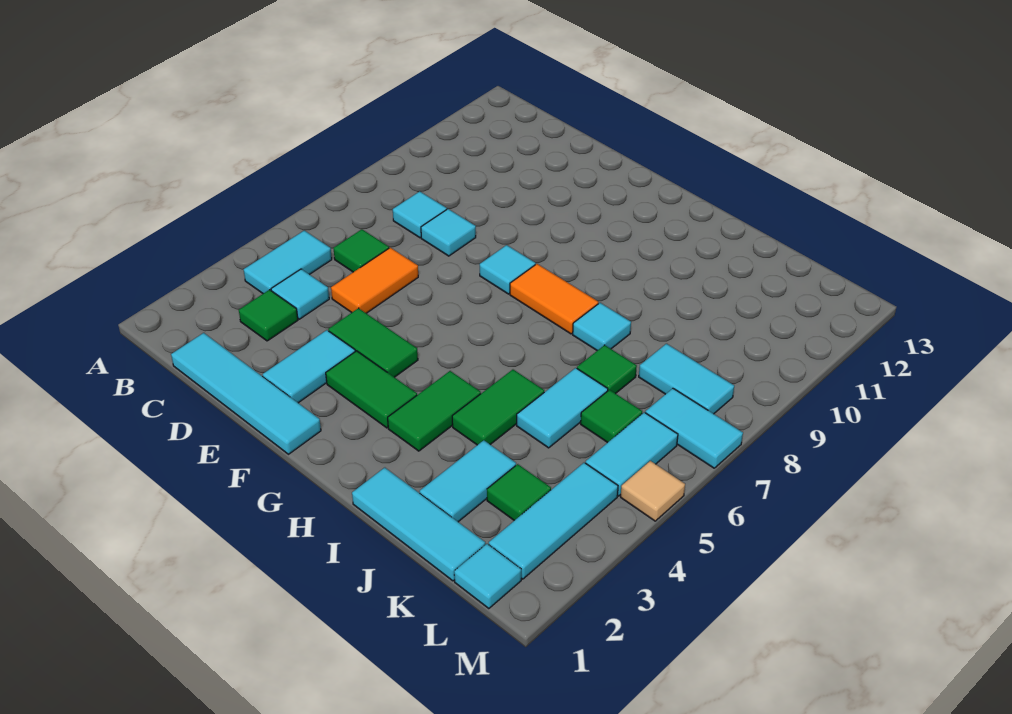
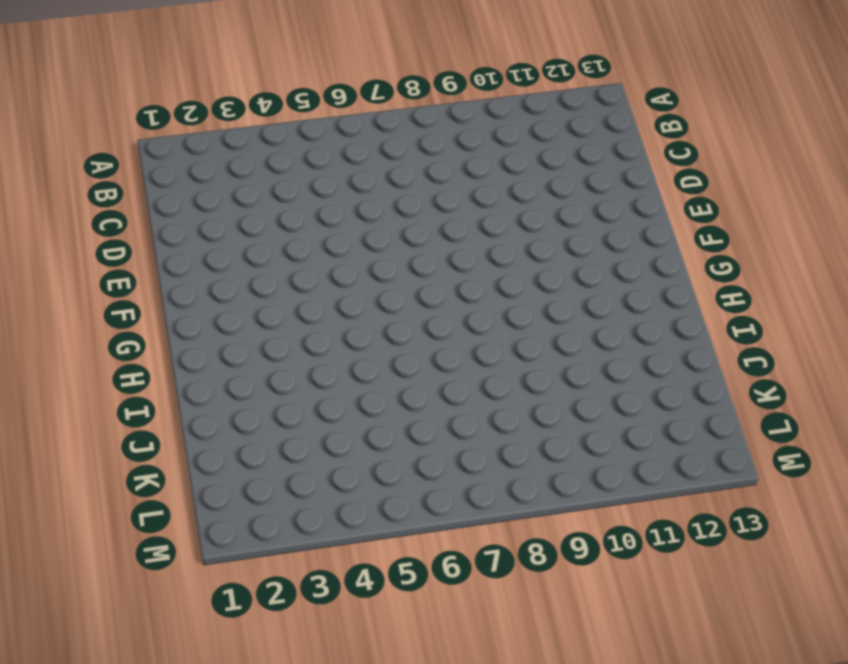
none -> cyan 1x2 tile [243,230,332,294]
none -> cyan 1x4 tile [171,333,321,454]
none -> green 1x1 tile [239,290,298,341]

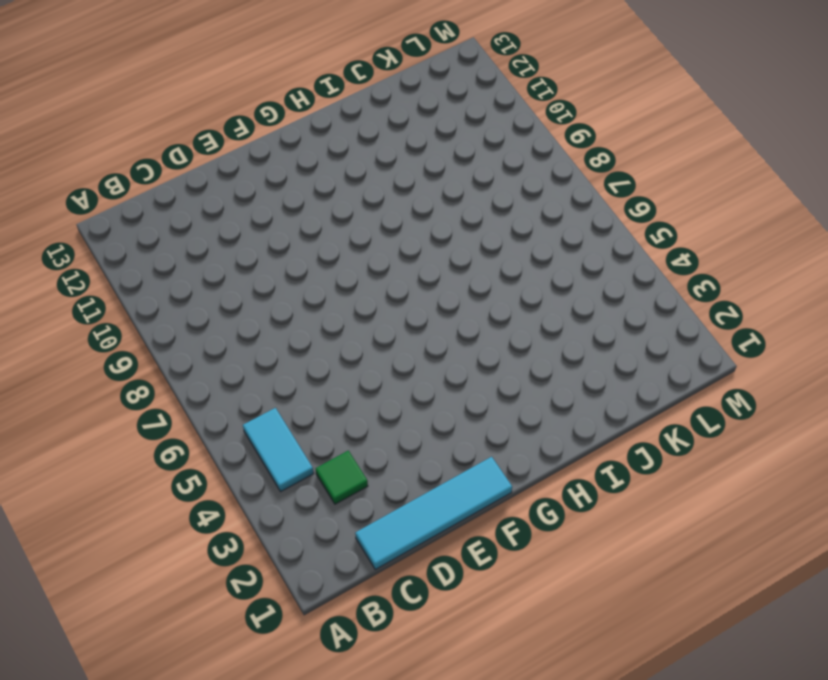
none -> cyan 1x1 tile [271,269,329,319]
none -> green 1x1 tile [333,229,389,272]
none -> cyan 1x1 tile [393,191,447,238]

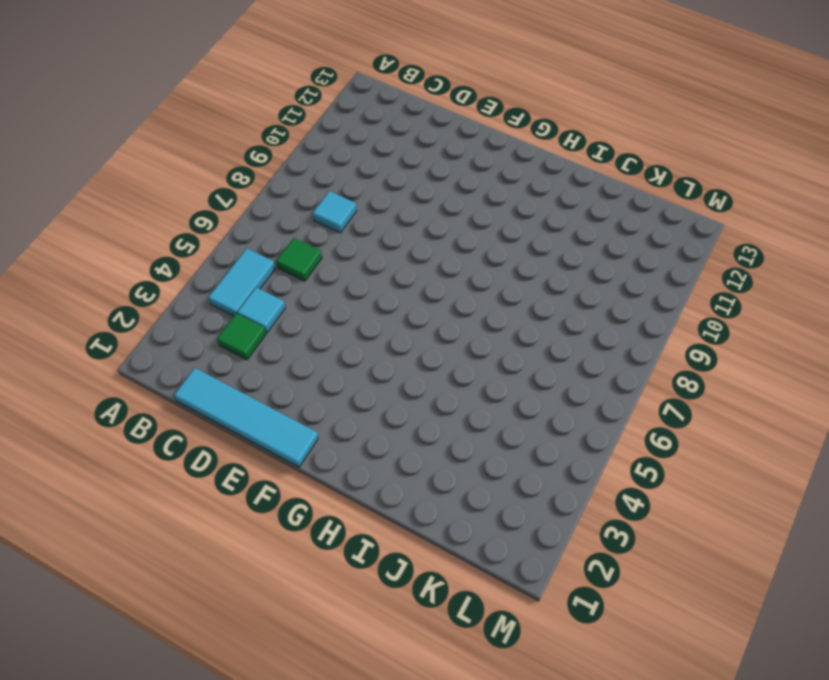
none -> orange 1x2 tile [331,248,418,313]
none -> cyan 1x1 tile [421,209,476,256]
none -> cyan 1x2 tile [263,330,355,403]

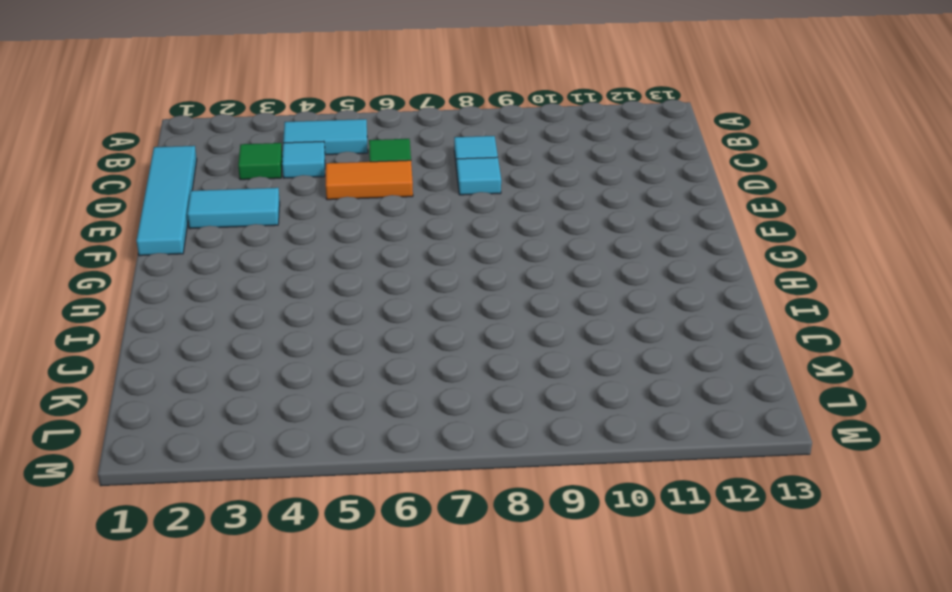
none -> green 1x2 tile [328,308,418,377]
none -> green 1x2 tile [326,351,417,428]
none -> cyan 1x1 tile [480,245,536,294]

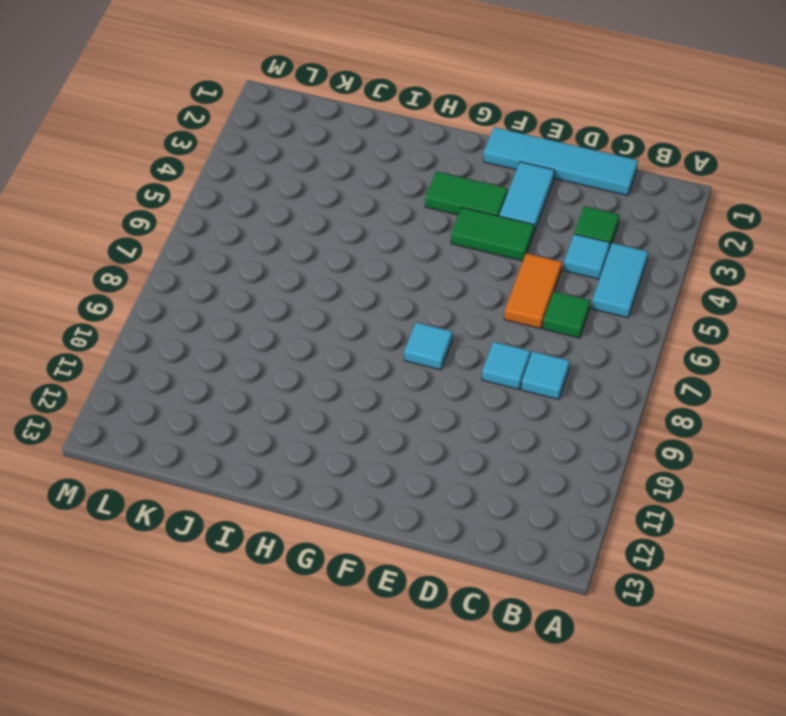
none -> orange 1x2 tile [510,264,598,334]
none -> green 1x2 tile [388,371,481,451]
none -> cyan 1x3 tile [352,468,485,581]

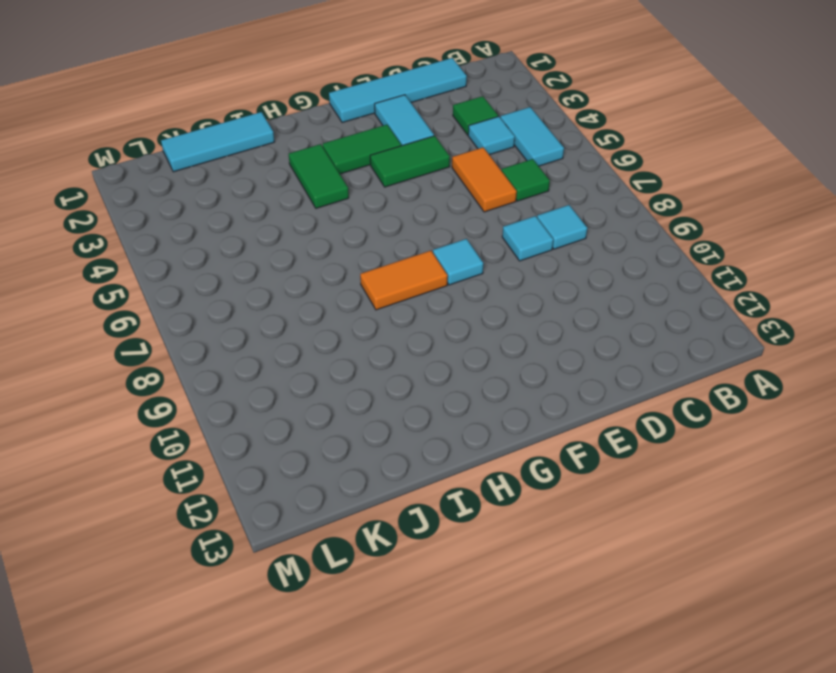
none -> green 1x2 tile [452,370,544,445]
none -> cyan 1x1 tile [573,303,631,351]
none -> cyan 1x2 tile [420,440,516,522]

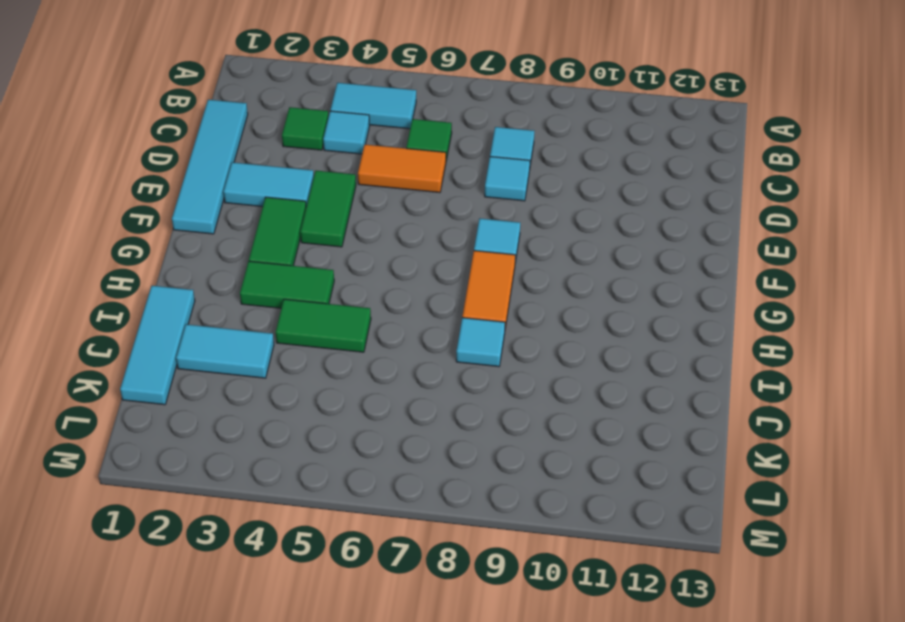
none -> cyan 1x2 tile [517,368,608,448]
none -> green 1x1 tile [577,345,637,394]
none -> green 1x1 tile [487,464,551,521]

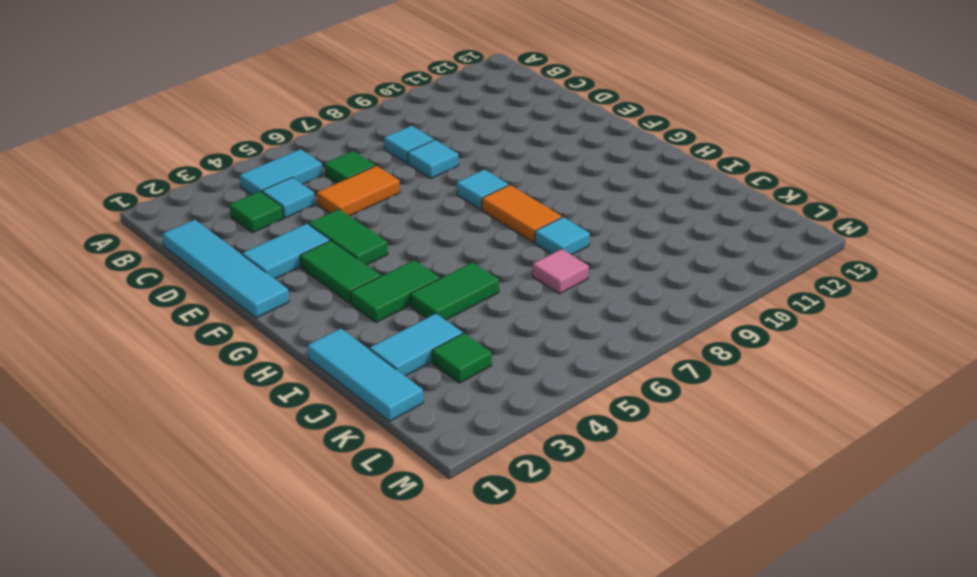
pink 1x1 tile [533,249,589,294] -> green 1x1 tile [577,345,637,394]
none -> cyan 1x2 tile [517,368,608,448]
none -> green 1x1 tile [581,390,642,443]
none -> cyan 1x2 tile [639,344,734,414]

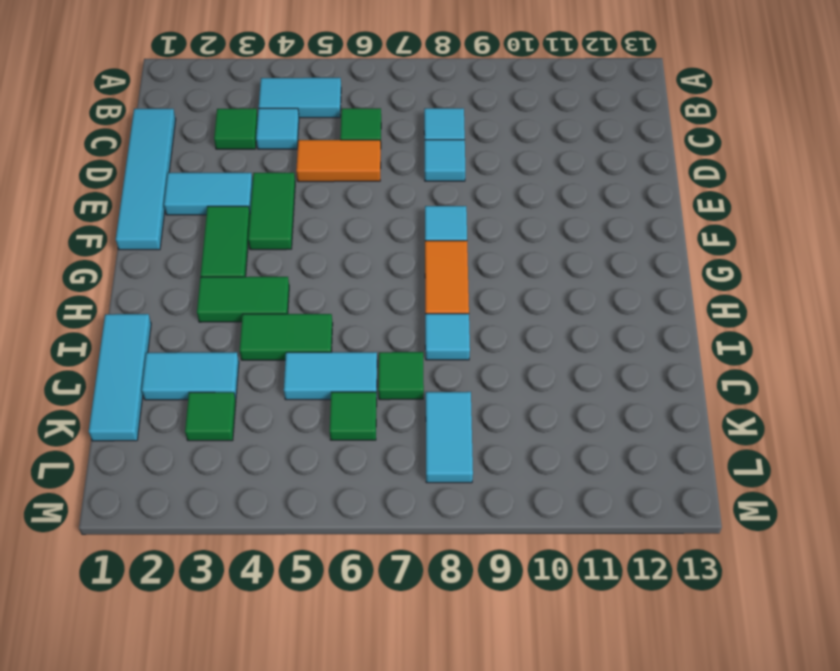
none -> cyan 1x1 tile [454,544,521,609]
none -> cyan 1x3 tile [489,463,618,579]
none -> cyan 1x2 tile [586,412,678,496]

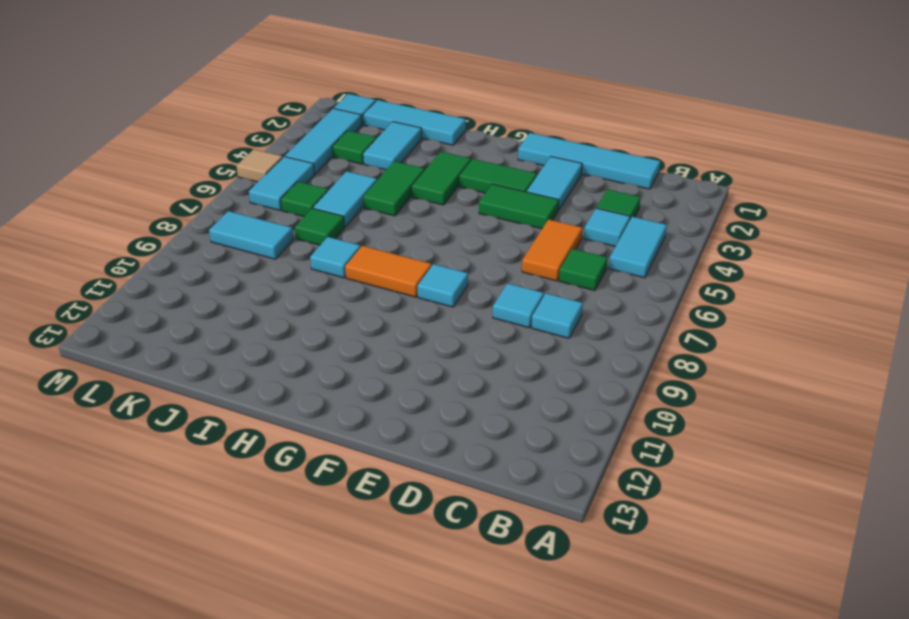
none -> cyan 1x2 tile [645,388,743,468]

